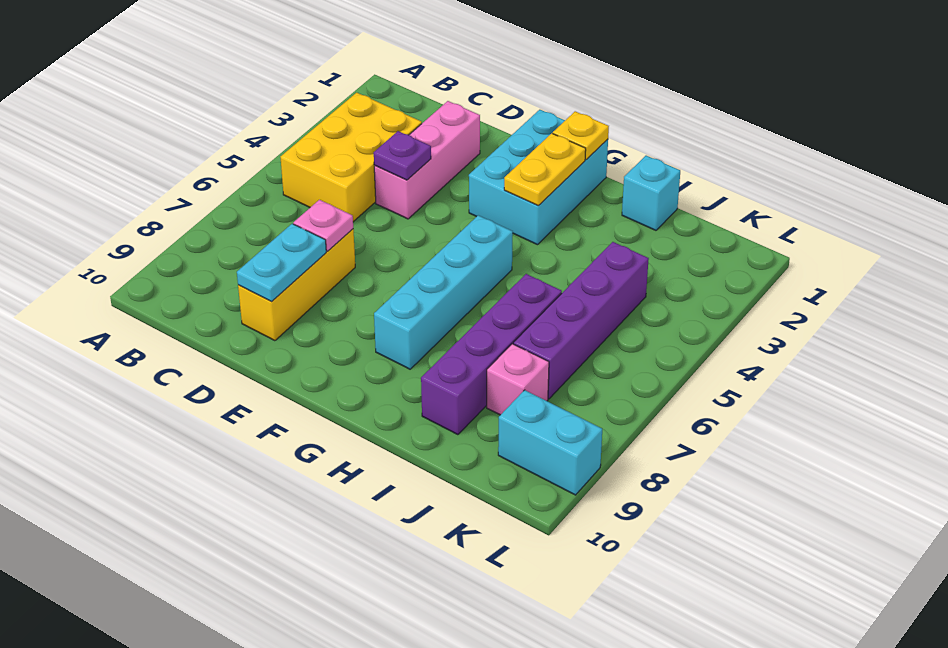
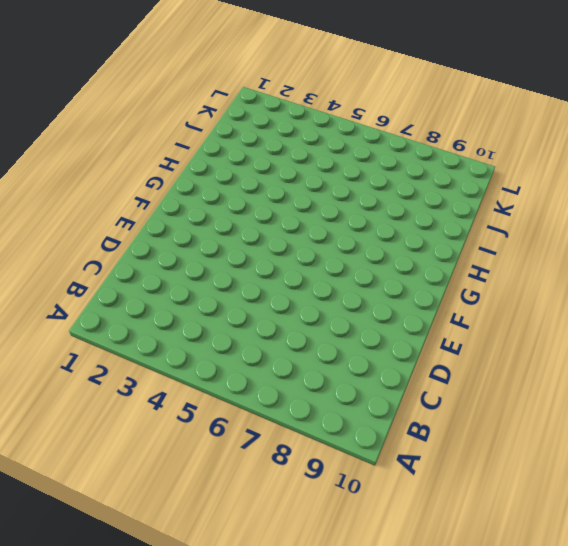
none -> yellow 2x3 brick [281,93,422,222]
none -> pink 1x3 brick [374,101,480,219]
none -> yellow 1x3 brick [238,229,355,341]

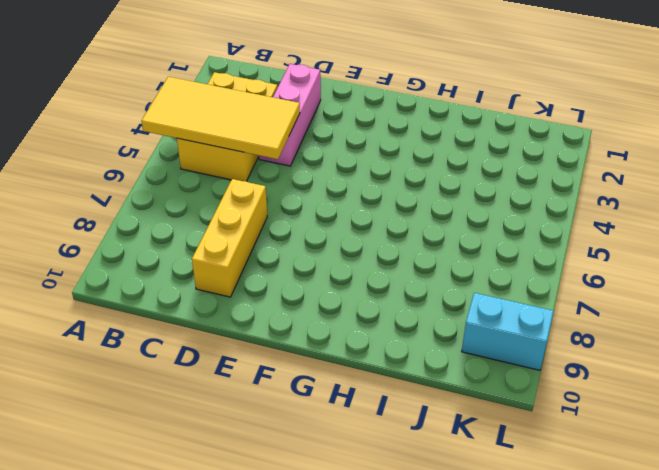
yellow 2x4 tile [142,77,300,159] -> purple 1x1 plate [374,131,431,180]
none -> cyan 2x3 brick [469,110,608,245]
none -> cyan 1x4 brick [374,215,513,369]
none -> cyan 1x1 brick [622,156,680,230]

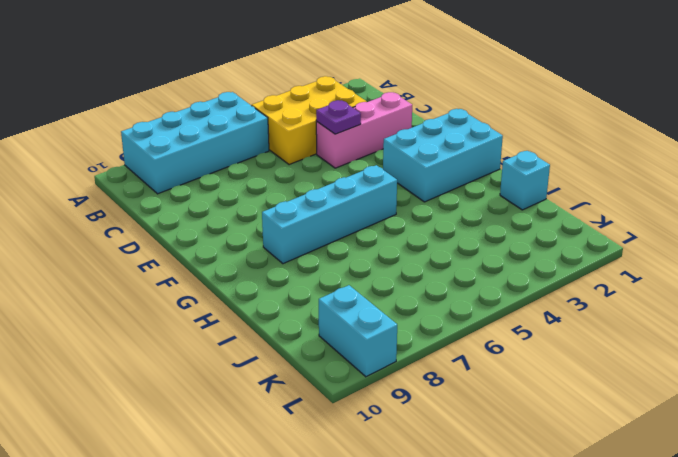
cyan 2x4 brick [121,92,269,194] -> none
none -> yellow 1x3 brick [238,229,355,341]
none -> purple 1x4 brick [421,274,562,435]
none -> purple 1x4 brick [513,242,649,399]

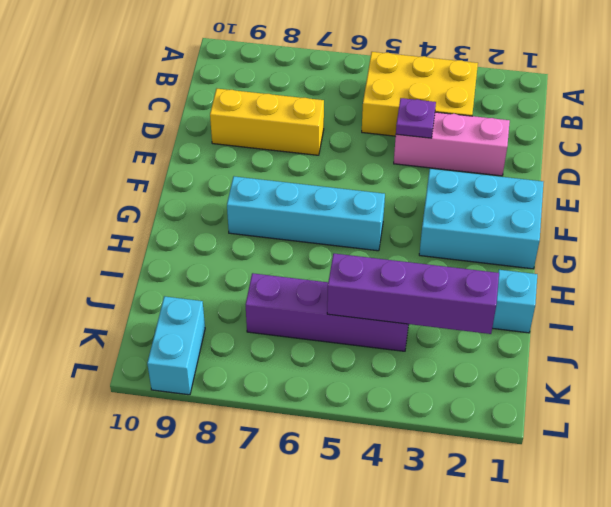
purple 1x4 brick [327,253,499,334] -> purple 1x4 brick moved to [421,274,562,435]
none -> pink 1x1 brick [487,344,549,415]
none -> pink 1x1 plate [293,200,353,251]
none -> cyan 1x2 plate [237,224,326,302]

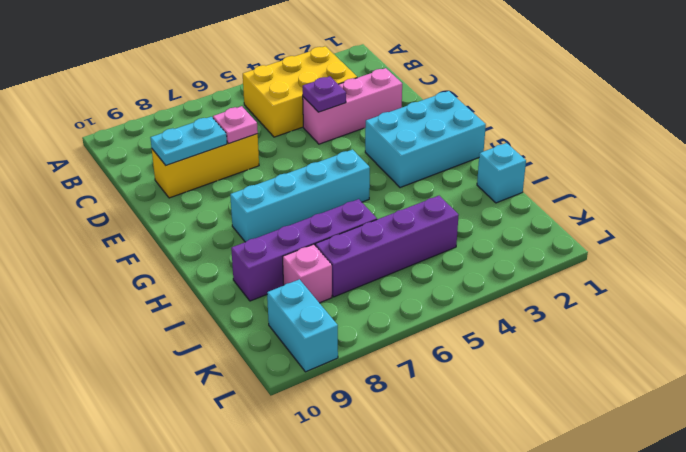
none -> yellow 1x1 plate [553,111,609,160]
none -> yellow 1x2 plate [504,133,586,206]

